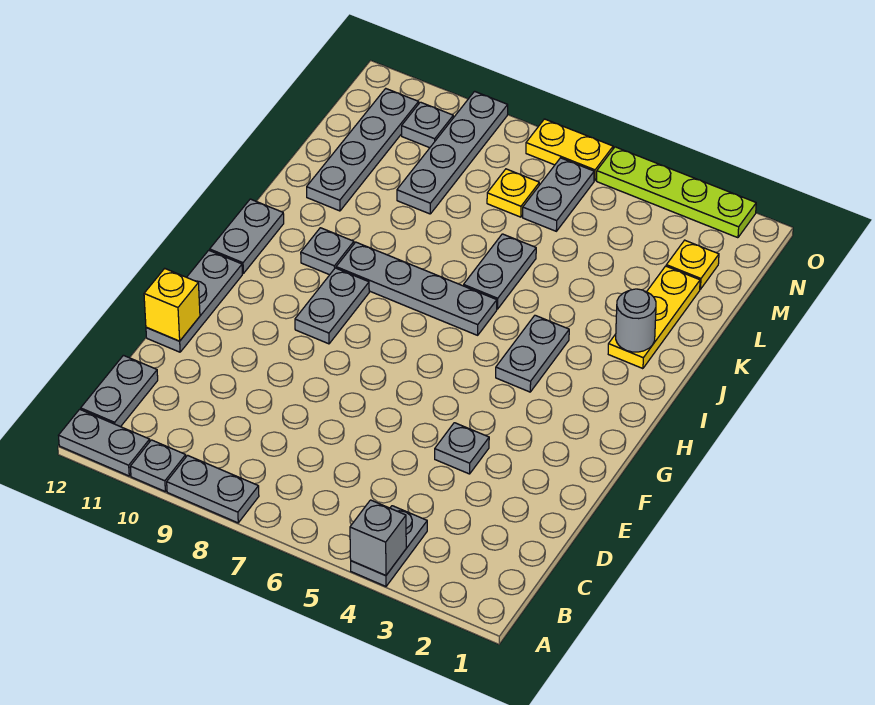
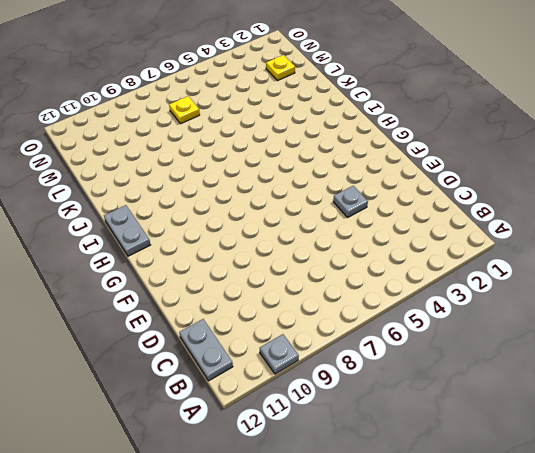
none -> grey 1x2 plate [351,506,427,586]
none -> grey 1x2 plate [167,455,259,523]
none -> grey 1x2 plate [59,409,150,476]

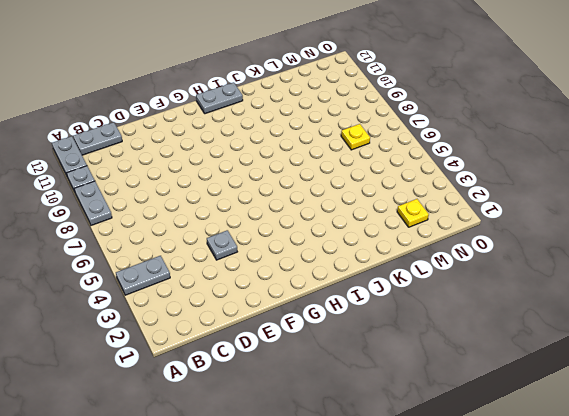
none -> grey 1x3 plate [146,250,242,352]
none -> grey 1x2 plate [295,268,369,344]
none -> grey 1x2 plate [496,315,569,392]

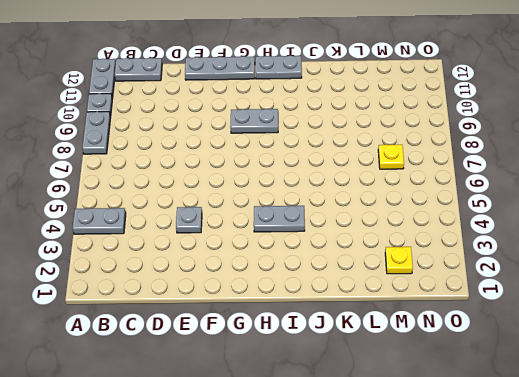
none -> grey 1x4 plate [336,242,497,335]
none -> grey 1x1 plate [301,228,354,275]
none -> yellow 1x3 plate [608,266,700,369]

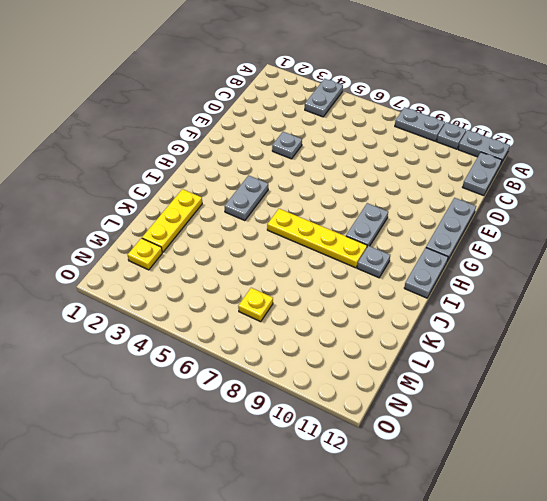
yellow 1x4 plate [267,209,367,268] -> grey 1x4 plate [336,242,497,335]
none -> grey 1x2 plate [464,234,536,309]
none -> grey 1x4 plate [307,89,419,211]
none -> grey 1x4 plate [397,91,508,214]

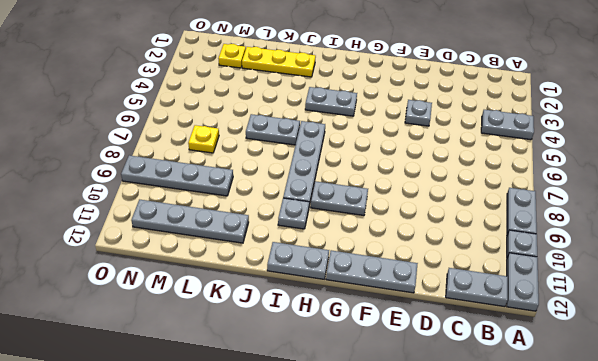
none -> grey 1x2 plate [523,158,594,231]
none -> grey 1x1 plate [402,102,453,148]
none -> lime 1x4 plate [597,147,756,238]

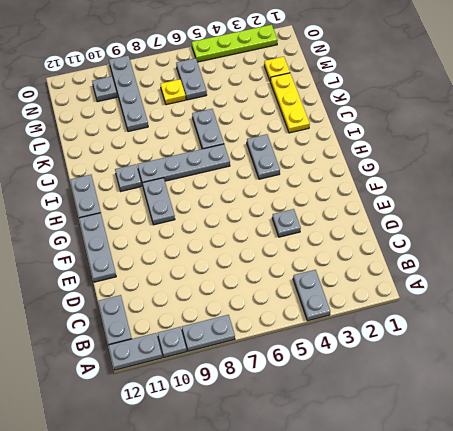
none -> grey 1x4 plate [307,89,419,211]
none -> yellow 1x2 plate [526,119,613,181]
none -> grey 1x1 brick [350,500,406,576]

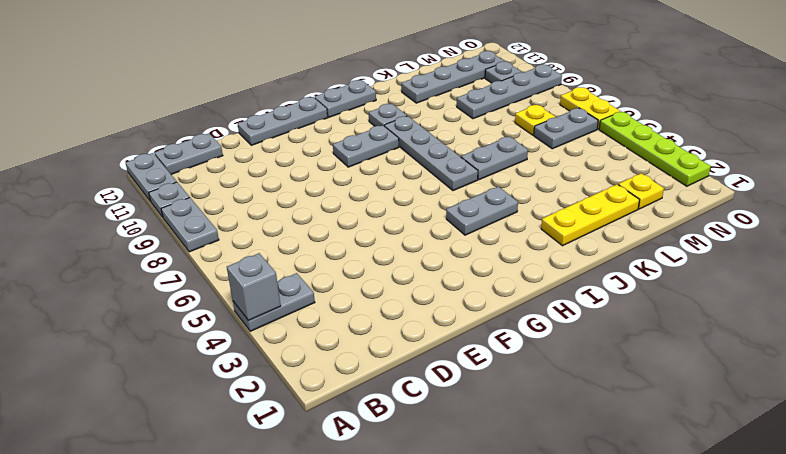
none -> grey 1x1 plate [435,423,489,474]
none -> yellow 1x1 brick [144,268,200,341]
none -> grey 1x1 round brick [616,289,656,352]

